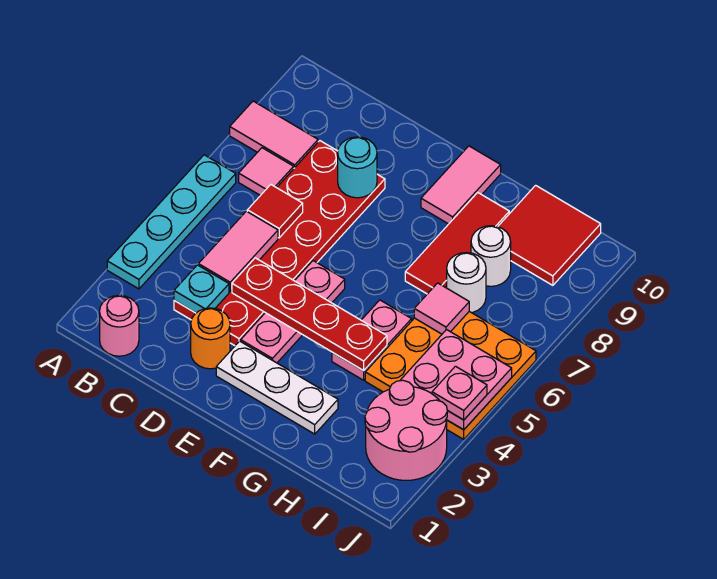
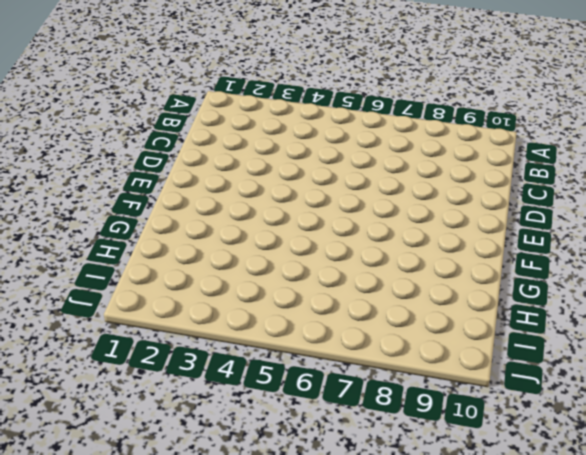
none -> cyan 1x4 plate [107,155,236,289]
none -> pink 1x2 tile [230,101,318,168]
none -> pink 1x1 round brick [100,295,139,356]

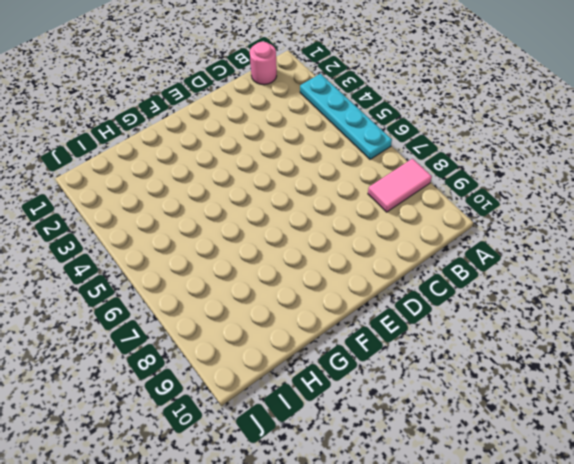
none -> pink 1x1 tile [239,148,294,196]
none -> red 2x6 plate [174,141,385,346]
none -> orange 1x1 round brick [191,308,230,369]

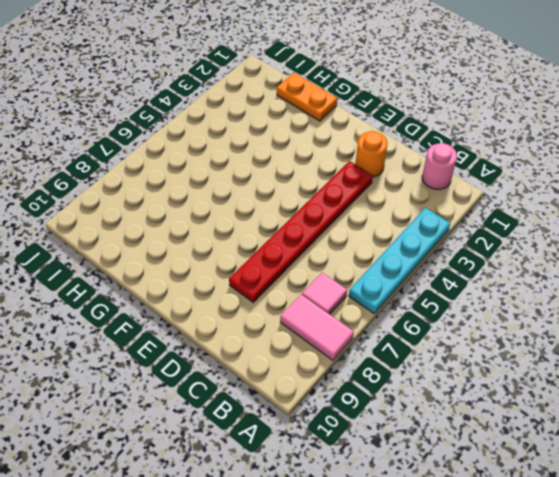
red 1x6 plate [229,161,373,302] -> red 2x6 plate [174,141,385,346]
orange 1x2 plate [277,73,337,121] -> none
none -> white 1x3 plate [216,341,338,434]
none -> pink 1x3 plate [241,261,345,363]
none -> pink 1x2 tile [421,146,501,224]

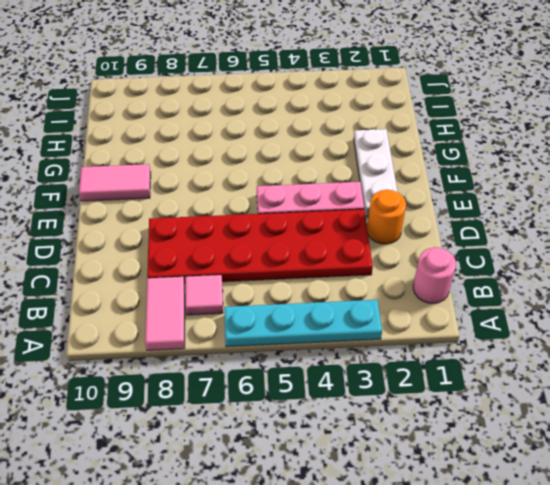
none -> pink 1x2 plate [332,300,412,380]
none -> red 1x3 tile [405,193,509,294]
none -> orange 3x3 plate [365,312,536,439]

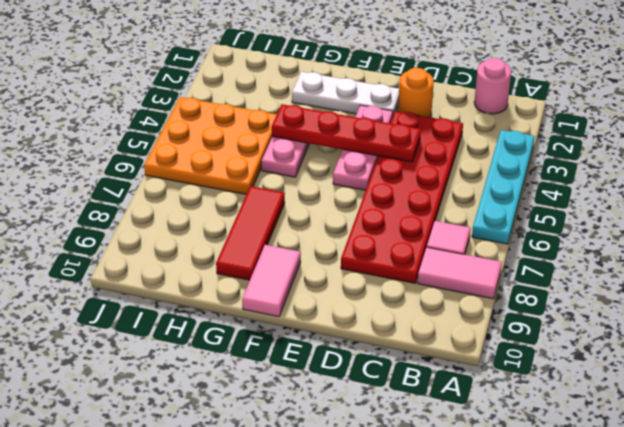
none -> white 1x1 round brick [447,253,486,313]
none -> white 1x1 round brick [471,226,511,286]
none -> red 2x2 tile [498,185,601,285]

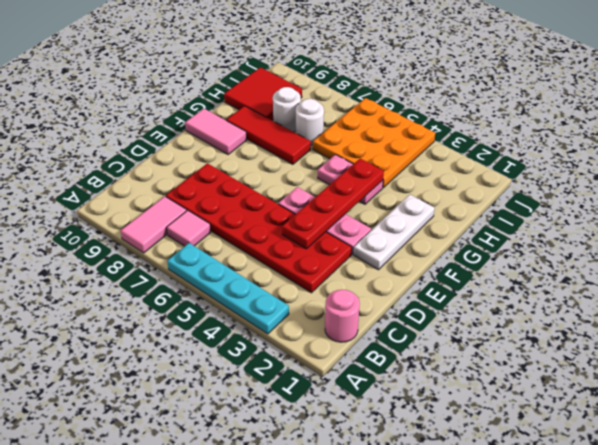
none -> orange 1x1 round brick [191,308,230,369]
none -> pink 2x2 round brick [365,380,447,480]
none -> cyan 1x1 plate [174,265,229,313]

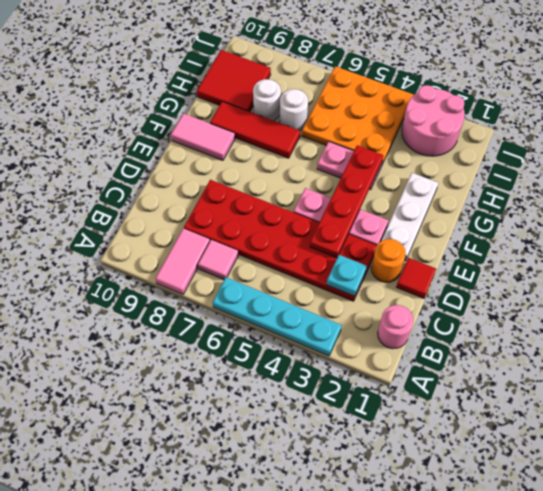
red 1x1 tile [396,258,436,298] -> red 1x1 tile moved to [247,185,303,238]
none -> pink 1x2 tile [198,211,278,292]
none -> cyan 1x1 round brick [338,137,377,198]
none -> pink 1x1 tile [414,283,469,334]

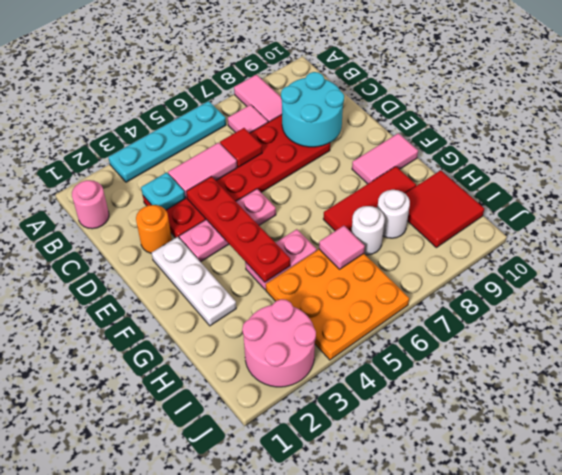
cyan 2x2 round brick [281,72,344,147] -> cyan 1x1 round brick [338,137,377,198]
none -> pink 2x2 plate [400,330,512,430]
none -> pink 1x1 plate [432,366,487,420]

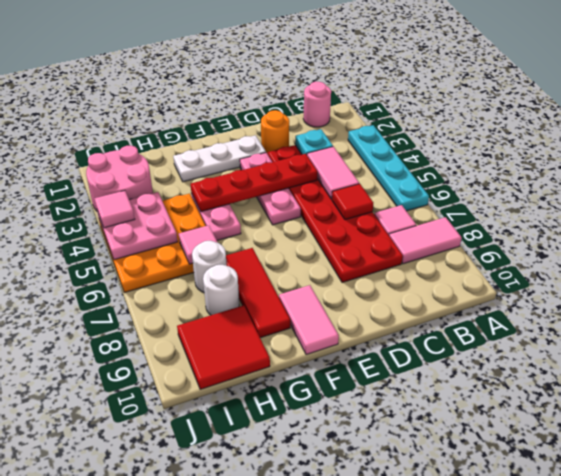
pink 1x1 tile [95,191,135,228] -> pink 1x1 plate [432,366,487,420]
none -> cyan 1x1 round brick [338,137,377,198]

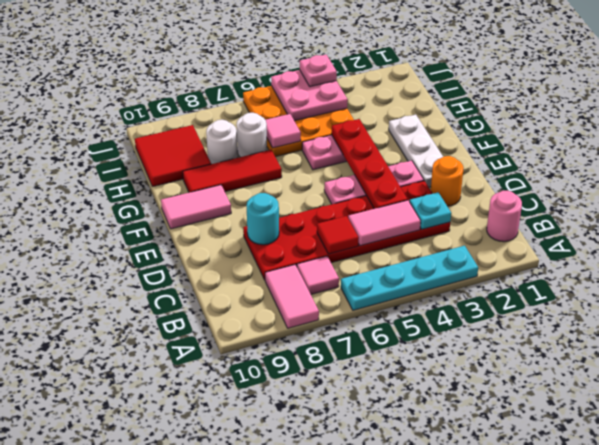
none -> pink 2x2 round brick [365,380,447,480]

